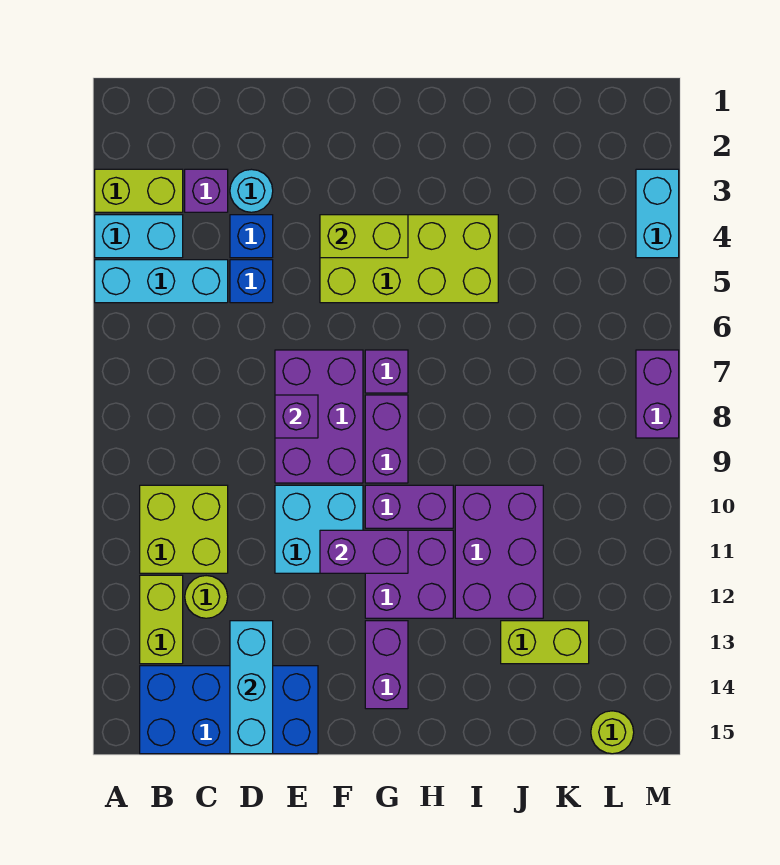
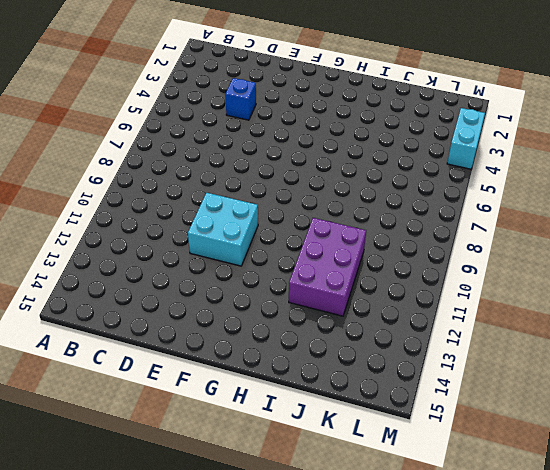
none -> lime 1x2 brick [95,169,183,212]
none -> cyan 1x2 brick [95,215,183,258]
none -> cyan 1x3 brick [95,260,228,303]

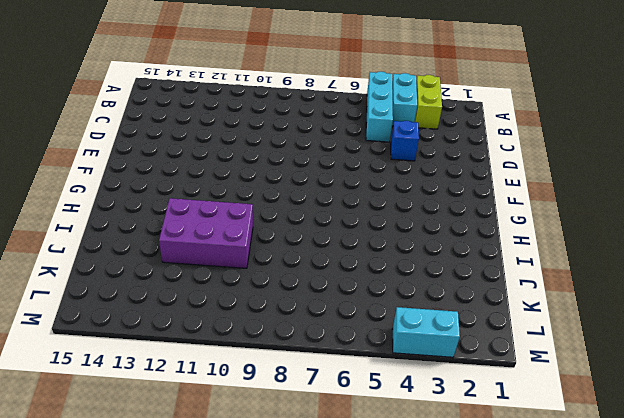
none -> lime 2x2 brick [140,485,228,573]
none -> lime 1x2 brick [140,575,183,664]
none -> blue 2x4 brick [140,666,318,754]

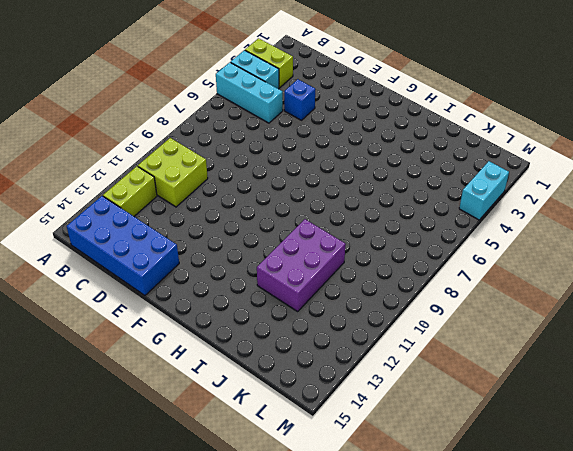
none -> purple 1x1 brick [185,169,228,212]
none -> lime 1x1 round brick [185,576,228,618]
none -> cyan 1x1 round brick [230,169,273,212]

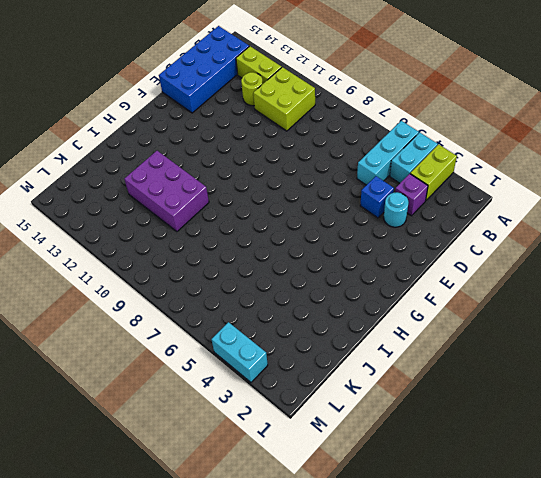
none -> blue 1x1 brick [230,260,273,303]
none -> purple 2x3 brick [275,350,363,483]
none -> cyan 2x2 brick [275,485,363,573]

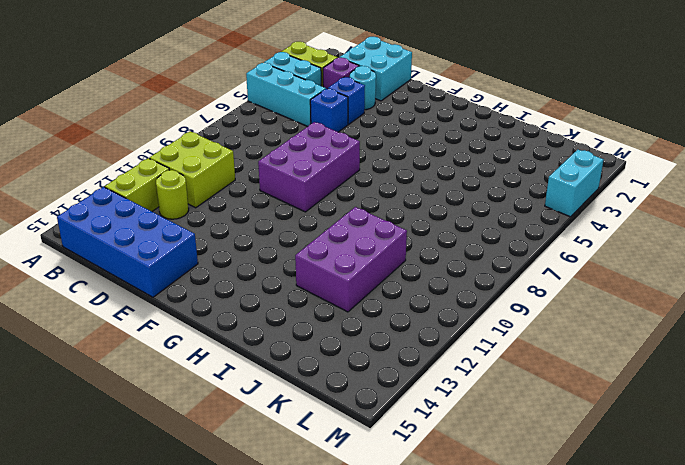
cyan 2x2 brick [339,37,412,101] -> cyan 2x2 brick moved to [275,485,363,573]
none -> lime 2x4 brick [320,215,498,303]
none -> purple 1x1 brick [365,350,408,393]
none -> purple 1x2 brick [365,395,408,483]

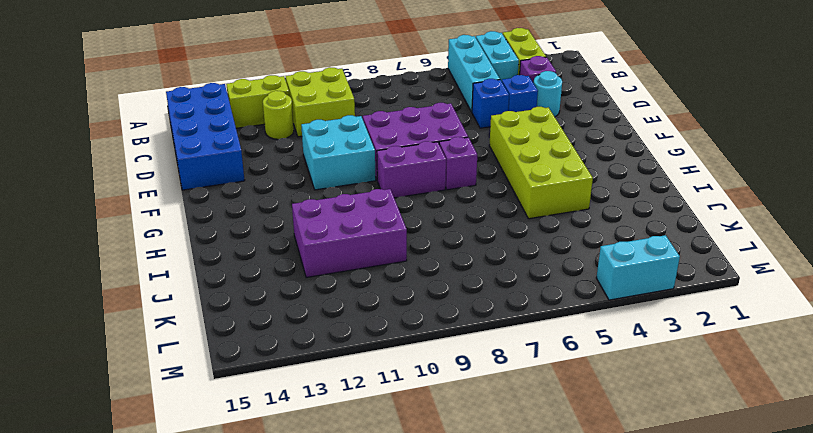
none -> purple 1x2 brick [365,485,453,528]
none -> purple 2x2 brick [365,530,453,618]
none -> purple 1x2 brick [365,621,408,709]

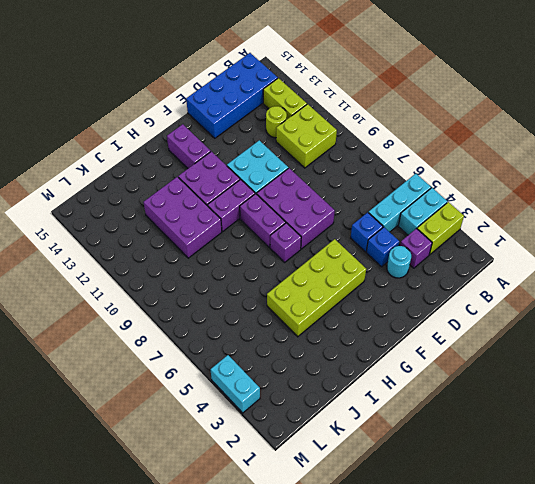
none -> lime 1x2 brick [501,621,589,664]
none -> lime 1x1 round brick [591,711,634,754]
none -> purple 1x2 brick [636,350,679,438]

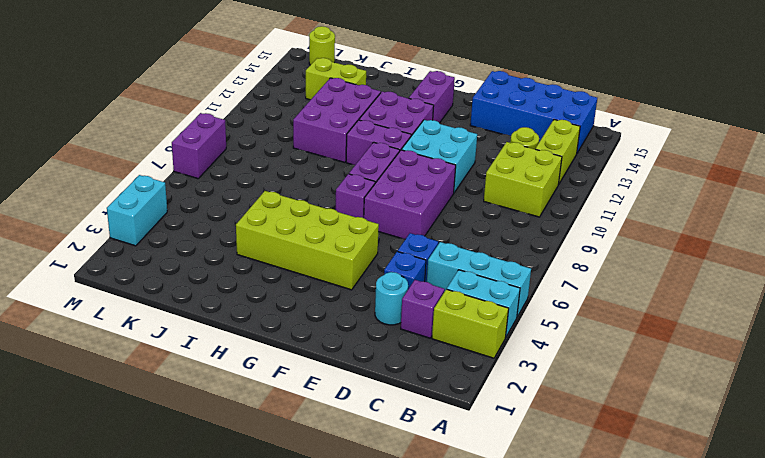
none -> cyan 1x3 brick [230,621,273,754]
none -> purple 1x1 brick [275,395,318,438]
none -> lime 1x2 brick [320,215,408,258]

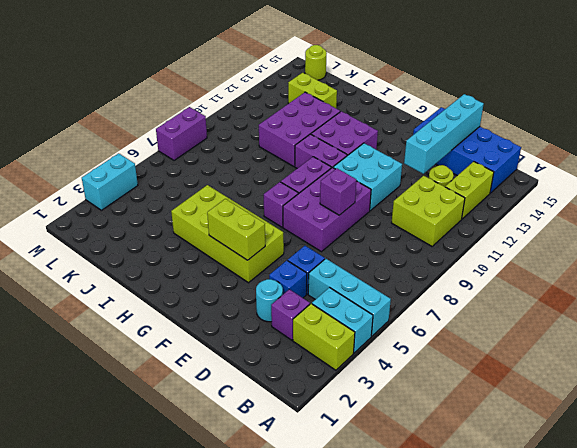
cyan 1x4 brick [404,94,484,174] -> cyan 1x3 brick [230,621,273,754]
none -> purple 1x2 brick [365,621,408,709]
none -> purple 1x2 brick [320,530,408,573]

